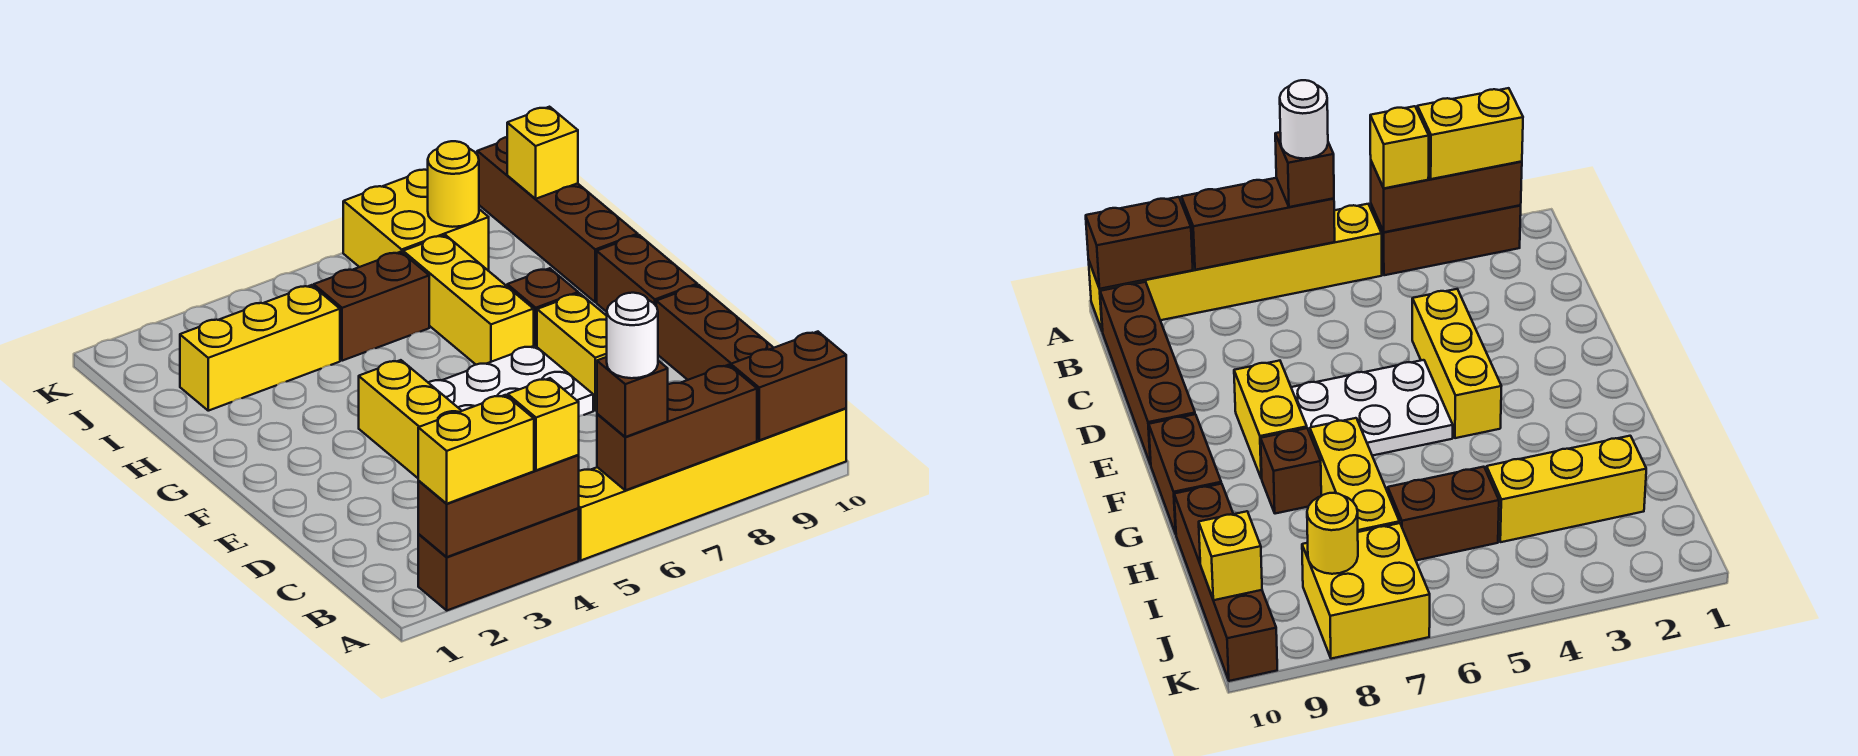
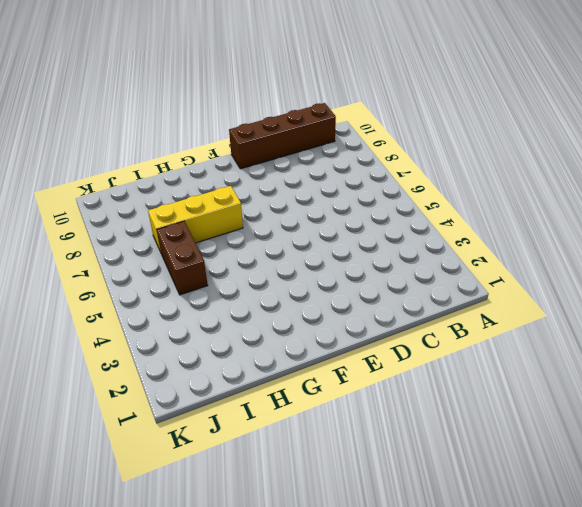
none -> brown 1x3 brick [418,508,579,610]
none -> yellow 1x6 brick [578,408,846,560]
none -> yellow 1x3 brick [359,360,461,478]

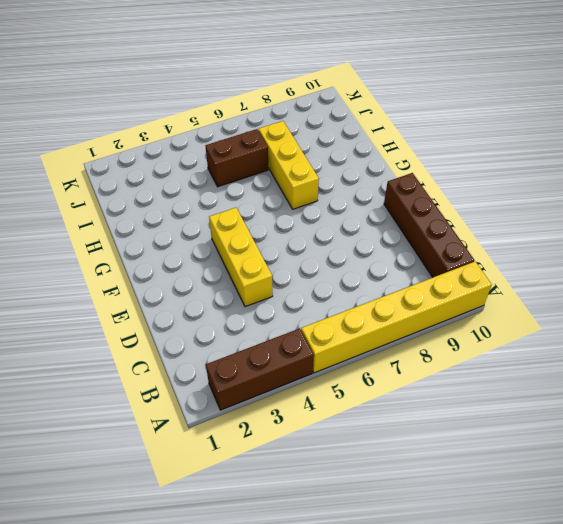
none -> white 2x3 plate [428,346,593,416]
none -> yellow 1x2 brick [537,293,607,411]
none -> brown 1x2 brick [597,235,697,312]

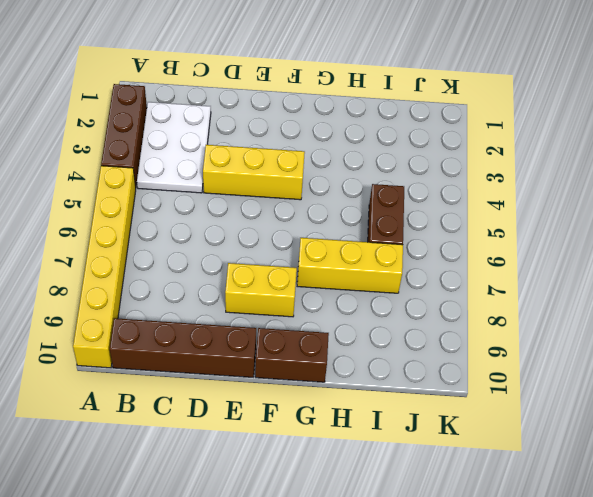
white 2x3 plate [137,102,211,193] -> white 2x3 plate moved to [428,346,593,416]
none -> brown 1x1 brick [507,268,578,347]
none -> brown 1x4 brick [477,137,638,302]
none -> yellow 1x3 brick [180,285,340,411]

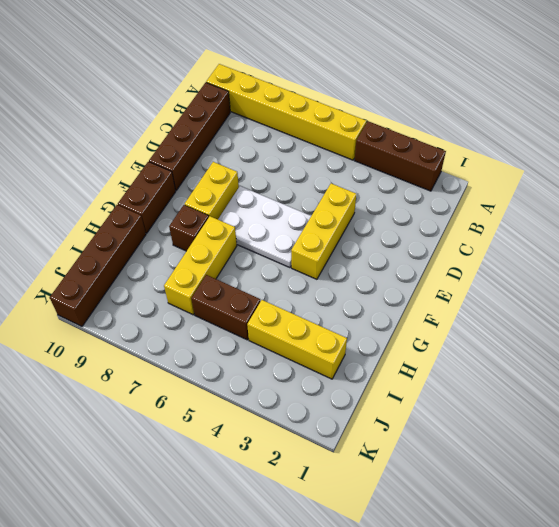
none -> yellow 2x2 brick [343,169,489,270]
none -> brown 1x3 brick [418,455,579,557]
none -> brown 1x3 brick [597,365,757,490]

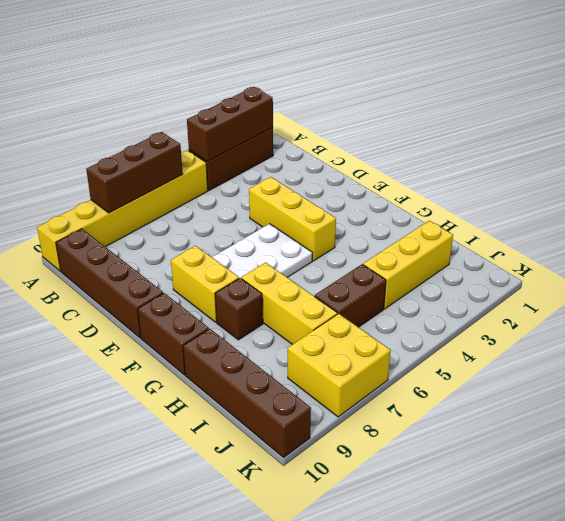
none -> brown 1x2 brick [731,332,846,440]
none -> yellow 1x1 round brick [428,141,479,227]
none -> yellow 1x1 brick [507,107,578,199]

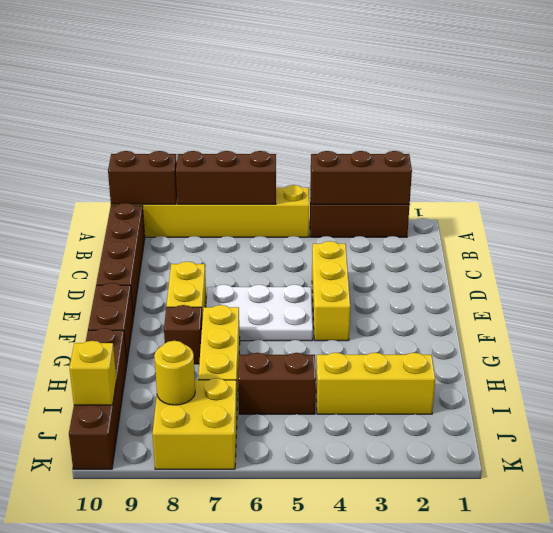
none -> yellow 1x2 brick [418,395,534,504]
none -> yellow 1x1 brick [508,378,579,470]
none -> brown 1x1 brick [597,357,668,437]

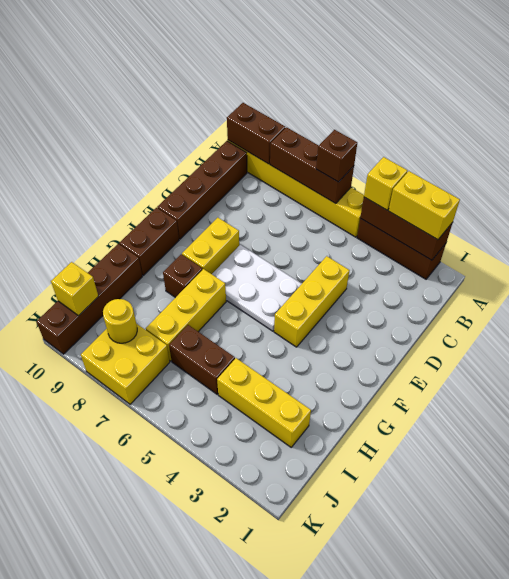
none -> white 1x1 round brick [607,293,658,378]

